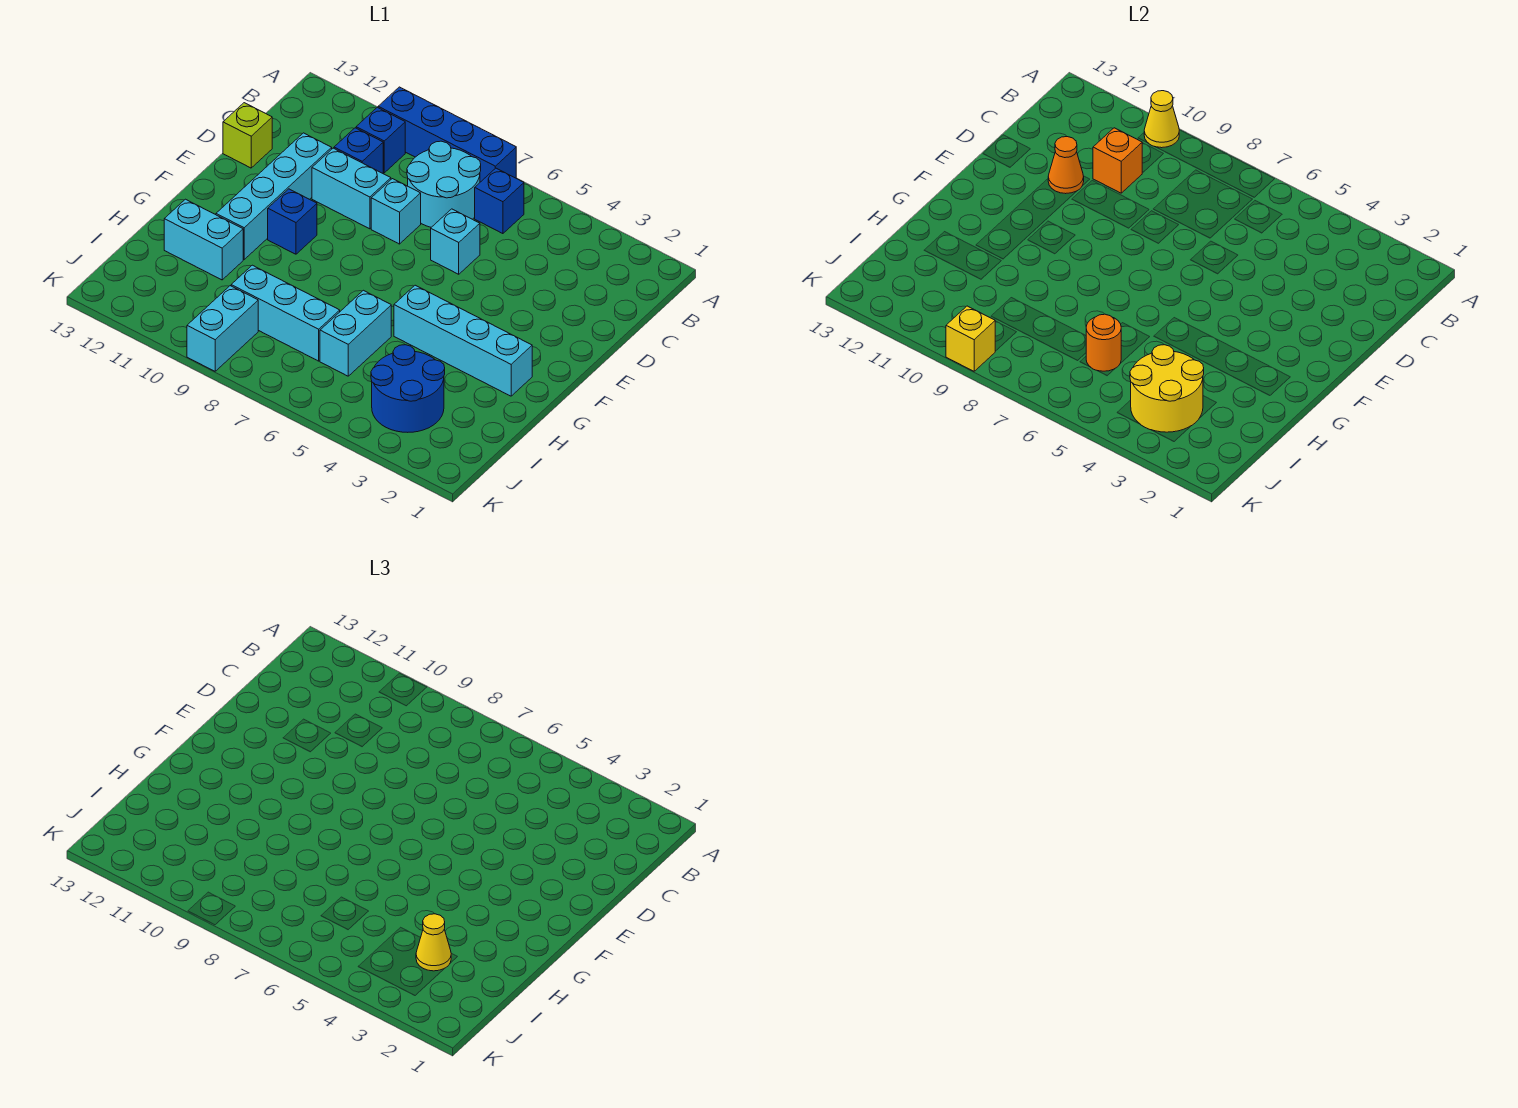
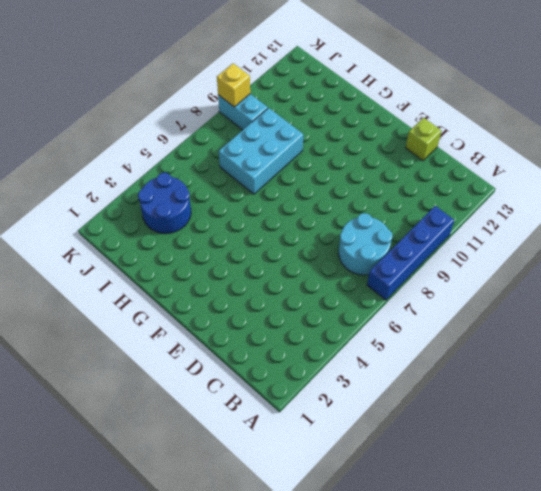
cyan 2x3 brick [219,108,303,194] -> cyan 1x3 brick [231,265,340,361]
none -> blue 1x1 brick [475,168,524,234]
none -> blue 1x1 brick [356,107,405,173]
none -> blue 1x1 brick [334,128,383,173]

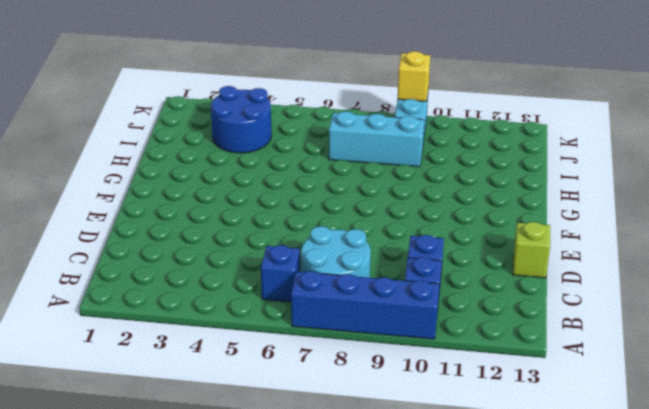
none -> cyan 1x1 brick [431,209,480,274]
none -> cyan 1x1 brick [371,179,421,244]
none -> cyan 1x2 brick [312,148,391,229]

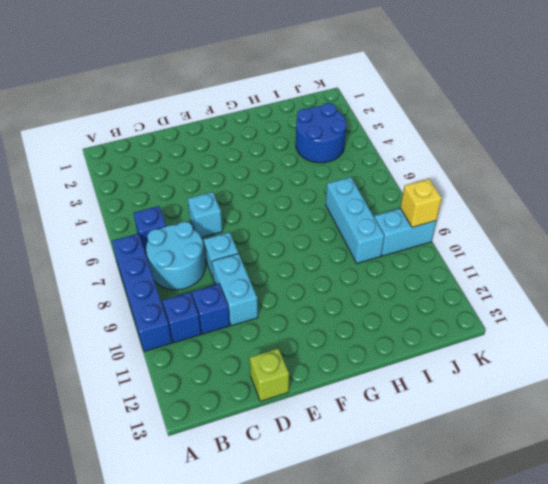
none -> cyan 1x4 brick [216,133,332,259]
none -> blue 1x1 brick [268,189,317,254]
none -> cyan 1x4 brick [394,285,532,396]

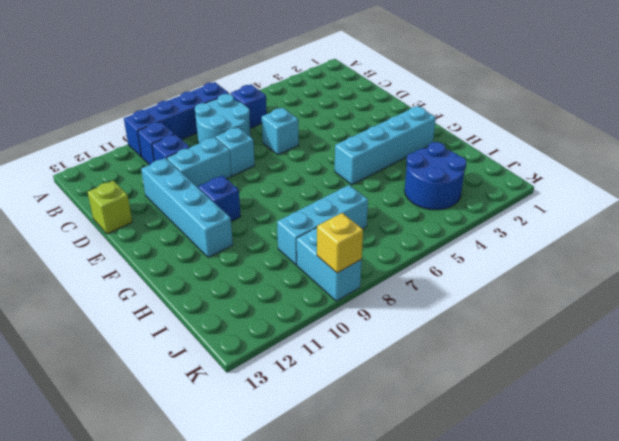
none -> cyan 1x2 brick [320,290,391,376]
none -> cyan 1x2 brick [164,199,243,280]
none -> yellow 1x1 cone [1144,91,1179,148]

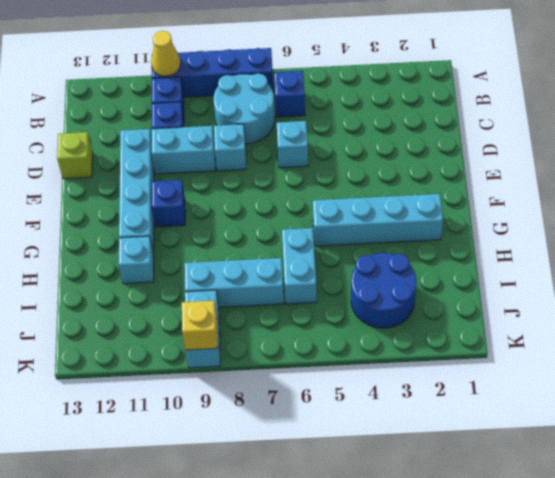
cyan 1x1 brick [119,236,154,284] -> cyan 1x2 brick [164,199,243,280]
none -> orange 1x1 brick [1093,128,1142,193]
none -> orange 1x1 cone [1048,137,1084,194]
none -> yellow 2x2 round brick [1130,345,1204,432]

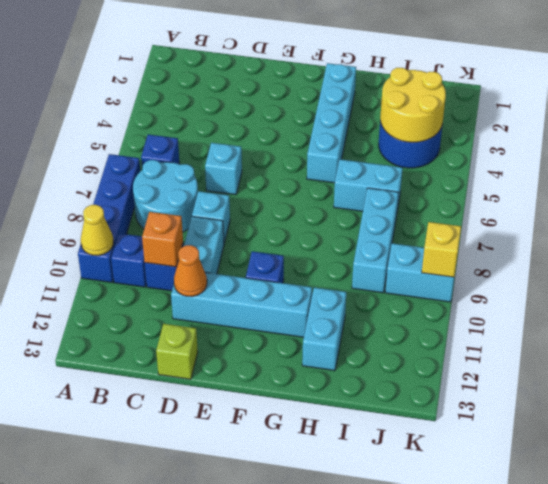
none -> orange 1x1 round brick [1086,314,1121,371]
none -> yellow 1x1 cone [416,914,451,971]

